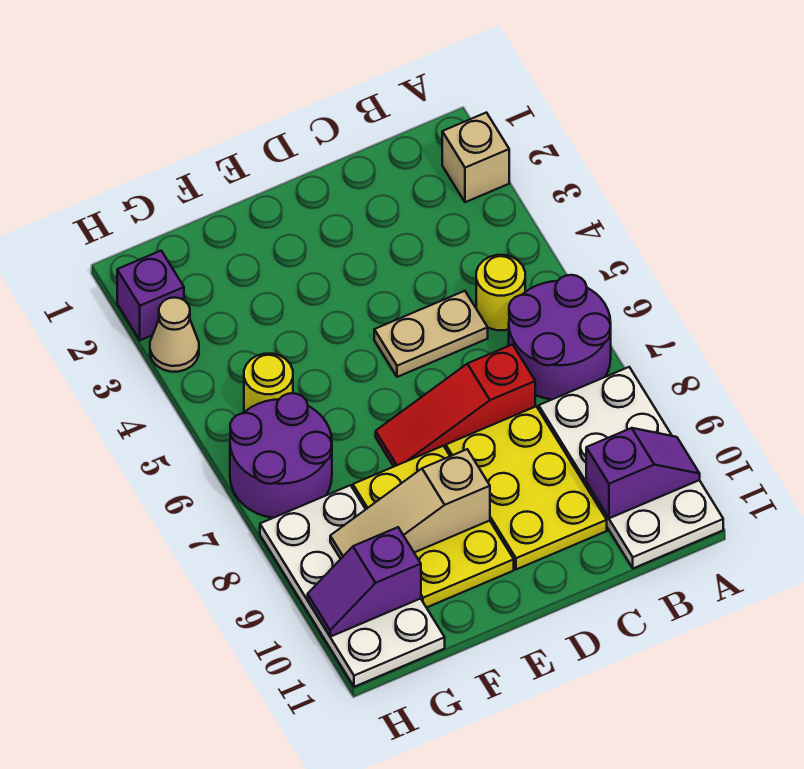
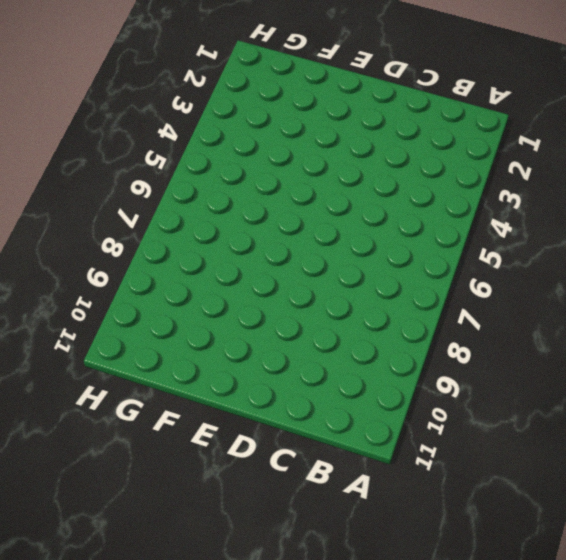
none -> tan 1x1 brick [442,113,509,202]
none -> purple 2x2 round brick [509,275,611,400]
none -> white 2x4 plate [539,367,723,568]

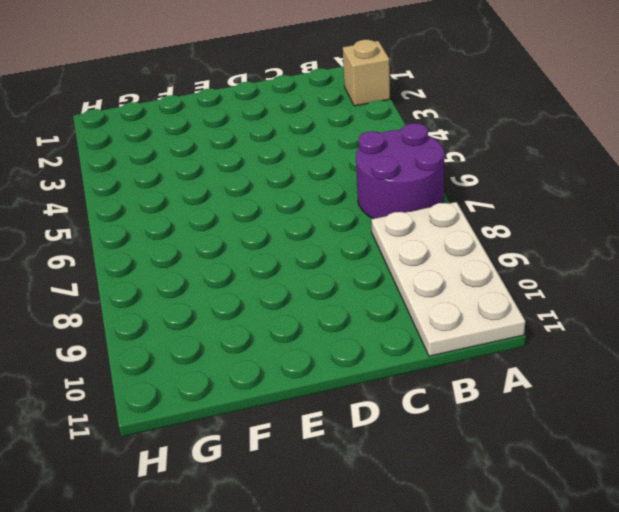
none -> yellow 1x1 round brick [476,255,525,330]
none -> tan 1x2 plate [374,291,488,377]
none -> red 1x3 slope [376,345,535,466]

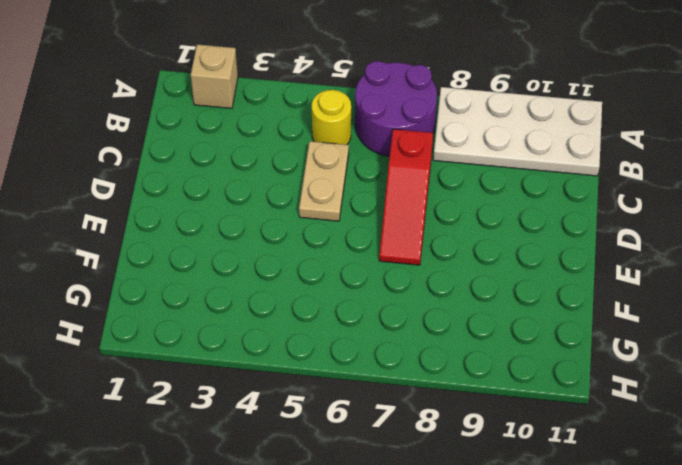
none -> yellow 2x3 plate [446,406,607,569]
none -> yellow 2x3 plate [353,446,514,608]
none -> yellow 1x1 round brick [244,354,293,412]

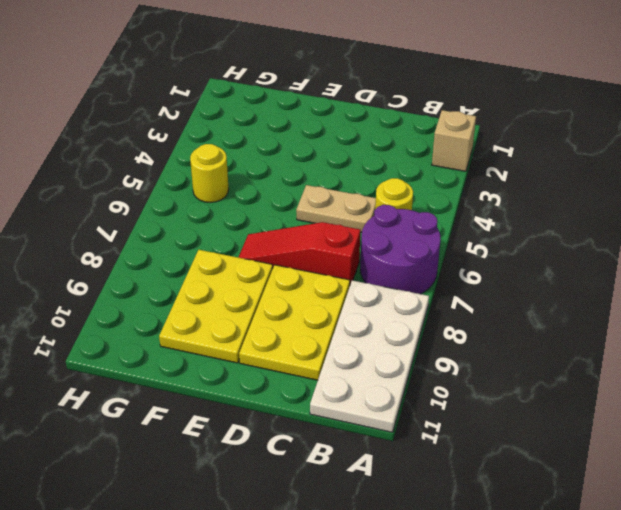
none -> purple 2x2 round brick [230,393,332,518]
none -> white 2x4 plate [260,485,445,687]
none -> purple 1x1 brick [117,251,184,340]

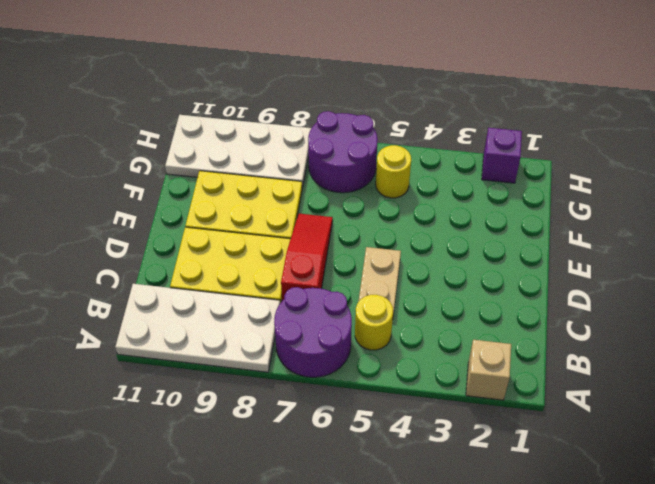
none -> tan 1x1 cone [150,298,199,372]
none -> purple 1x2 slope [586,428,700,518]
none -> tan 1x3 slope [330,449,490,559]

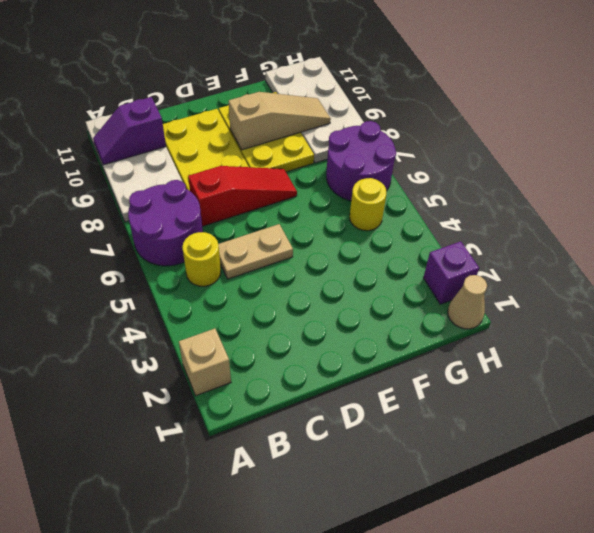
tan 1x1 cone [448,275,487,329] -> tan 1x1 cone moved to [150,298,199,372]
none -> purple 1x2 slope [308,527,421,637]

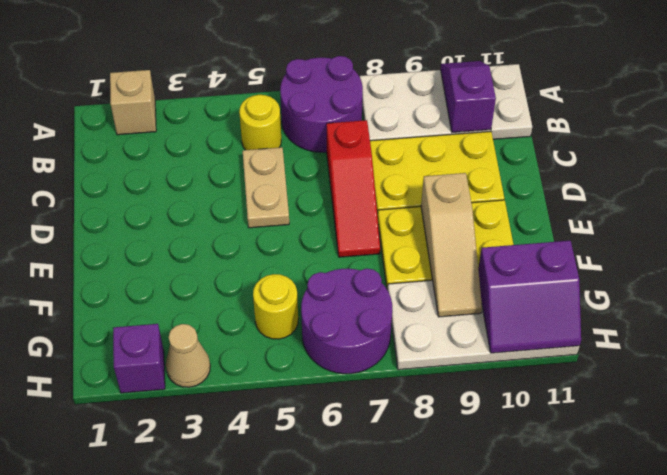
purple 2x2 slope [478,241,581,353] -> purple 1x2 slope [308,527,421,637]

